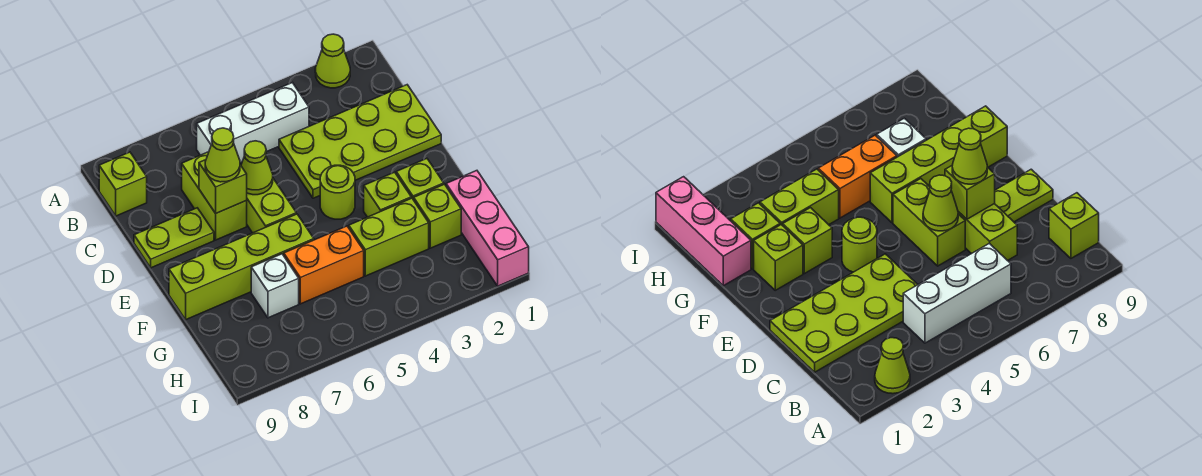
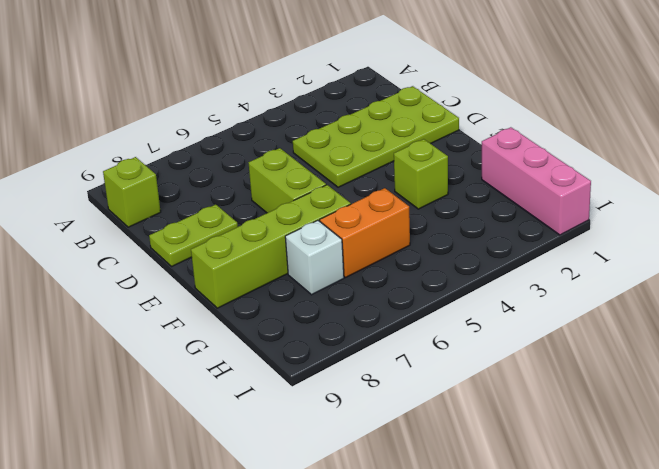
none -> lime 1x1 cone [315,34,350,88]
none -> white 1x3 brick [197,83,309,163]
none -> lime 1x2 brick [182,152,247,240]

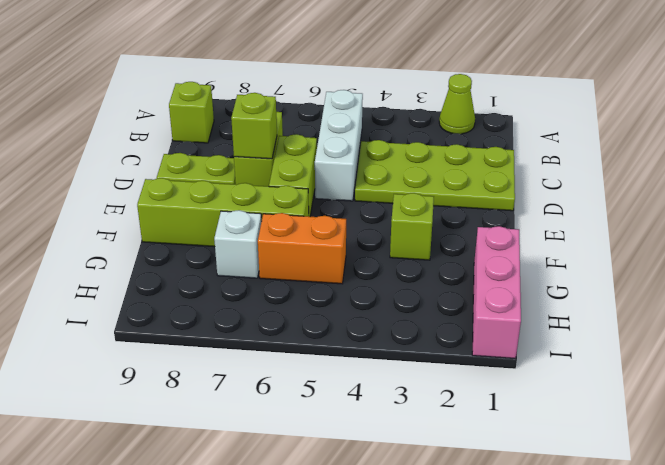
white 1x3 brick [315,90,363,201] -> white 1x3 brick turned to [197,83,309,163]
none -> lime 1x1 round brick [320,165,355,219]
none -> lime 1x1 brick [396,159,444,200]
none -> lime 1x1 brick [414,184,461,248]

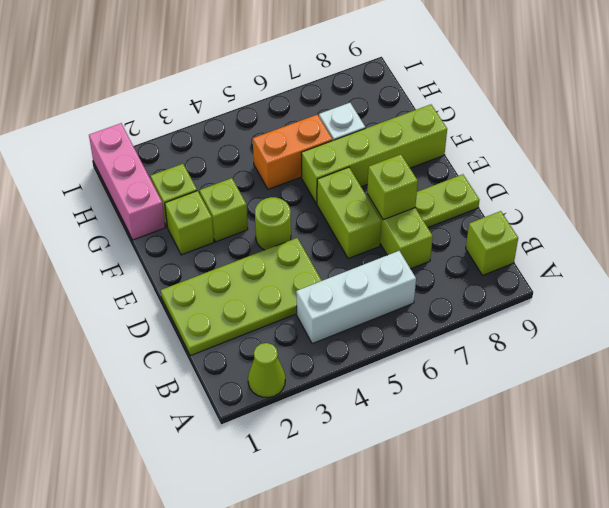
none -> lime 1x2 brick [349,198,429,276]
none -> lime 1x1 cone [241,141,273,195]
none -> lime 1x1 cone [205,128,240,182]

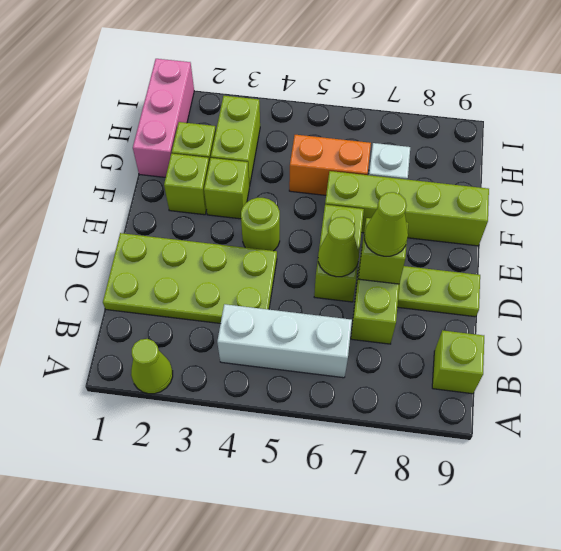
lime 1x2 brick [211,96,260,187] -> lime 1x2 brick turned to [349,198,429,276]

